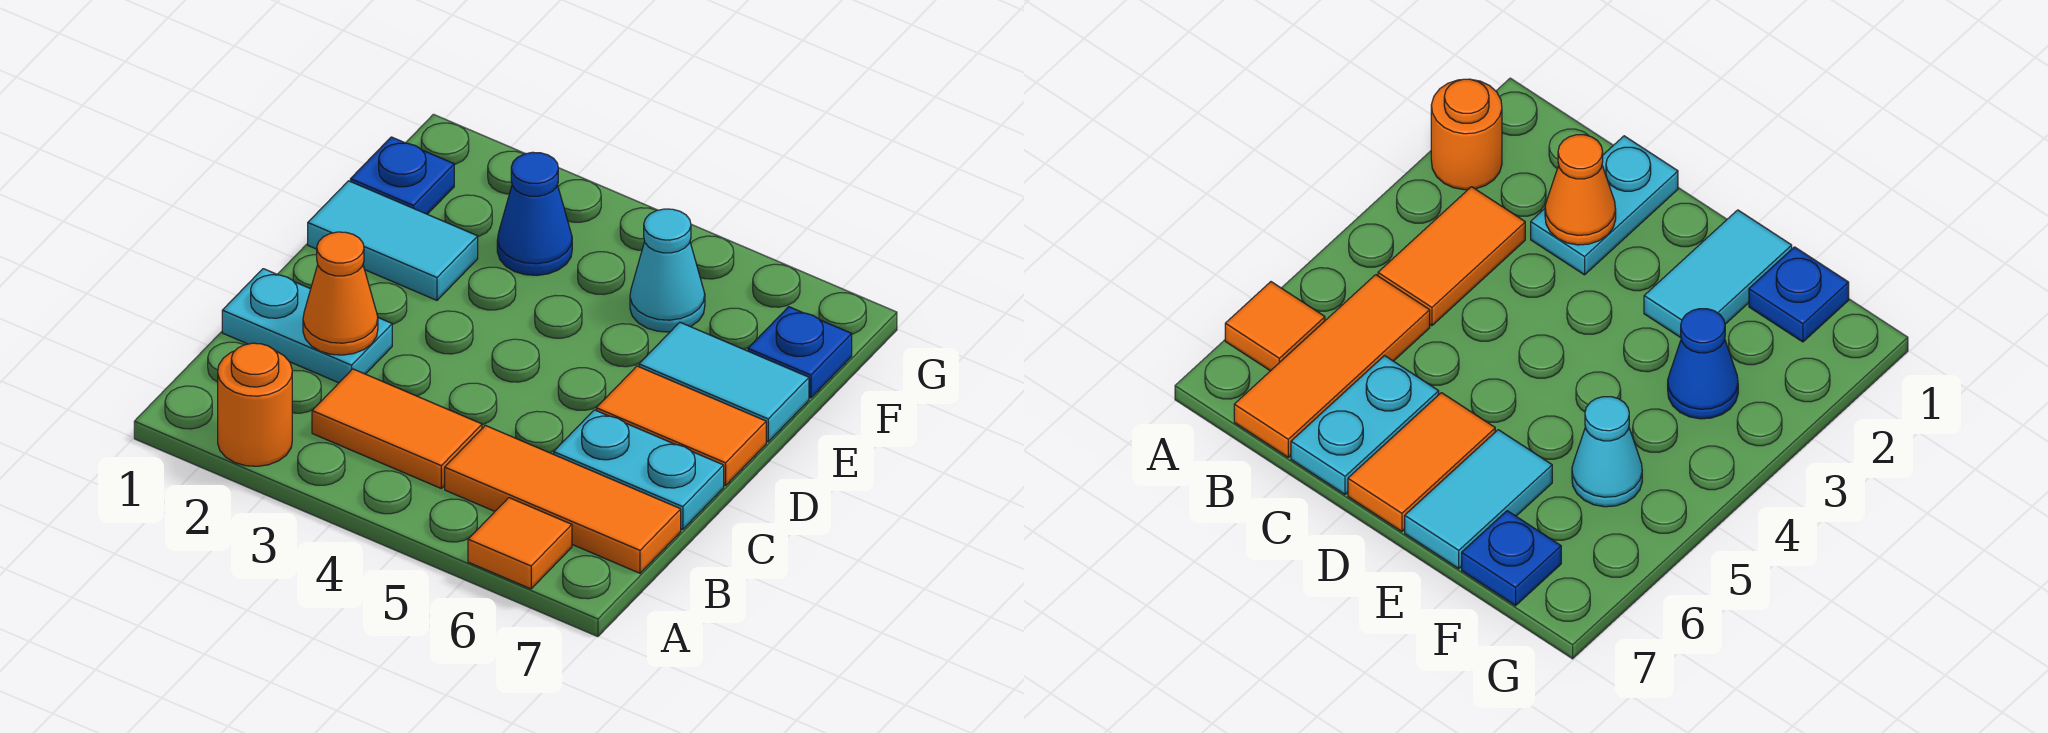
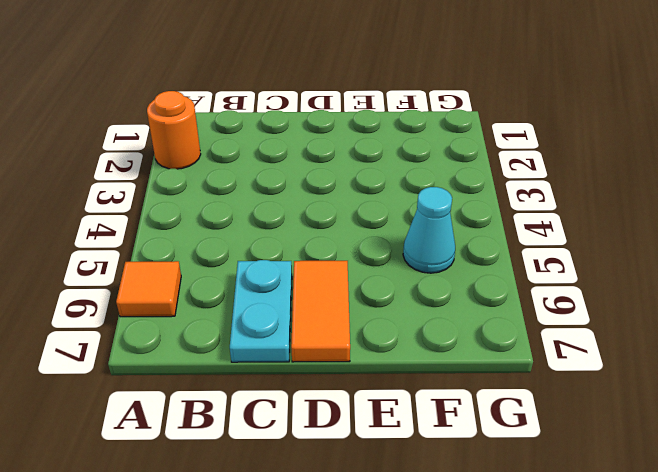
none -> orange 1x2 tile [312,369,482,488]
none -> orange 1x3 tile [445,425,681,573]
none -> cyan 1x2 plate [222,269,392,383]

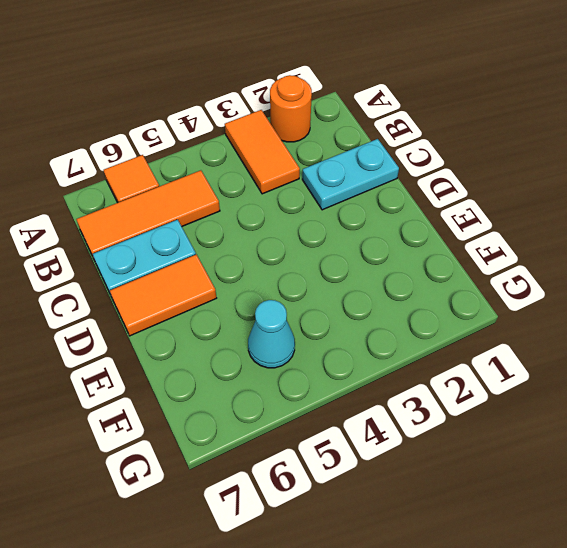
orange 1x2 tile [225,110,300,194] -> orange 1x2 tile turned to [312,369,482,488]
none -> cyan 1x2 tile [308,181,478,300]
none -> cyan 1x2 tile [639,322,809,442]
none -> blue 1x1 plate [350,137,454,214]

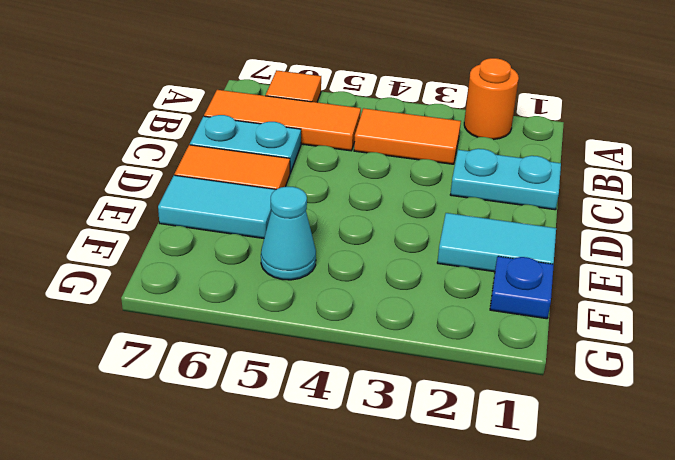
none -> blue 1x1 cone [497,152,572,275]
none -> blue 1x1 plate [748,307,852,398]
none -> orange 1x1 cone [303,232,378,355]

